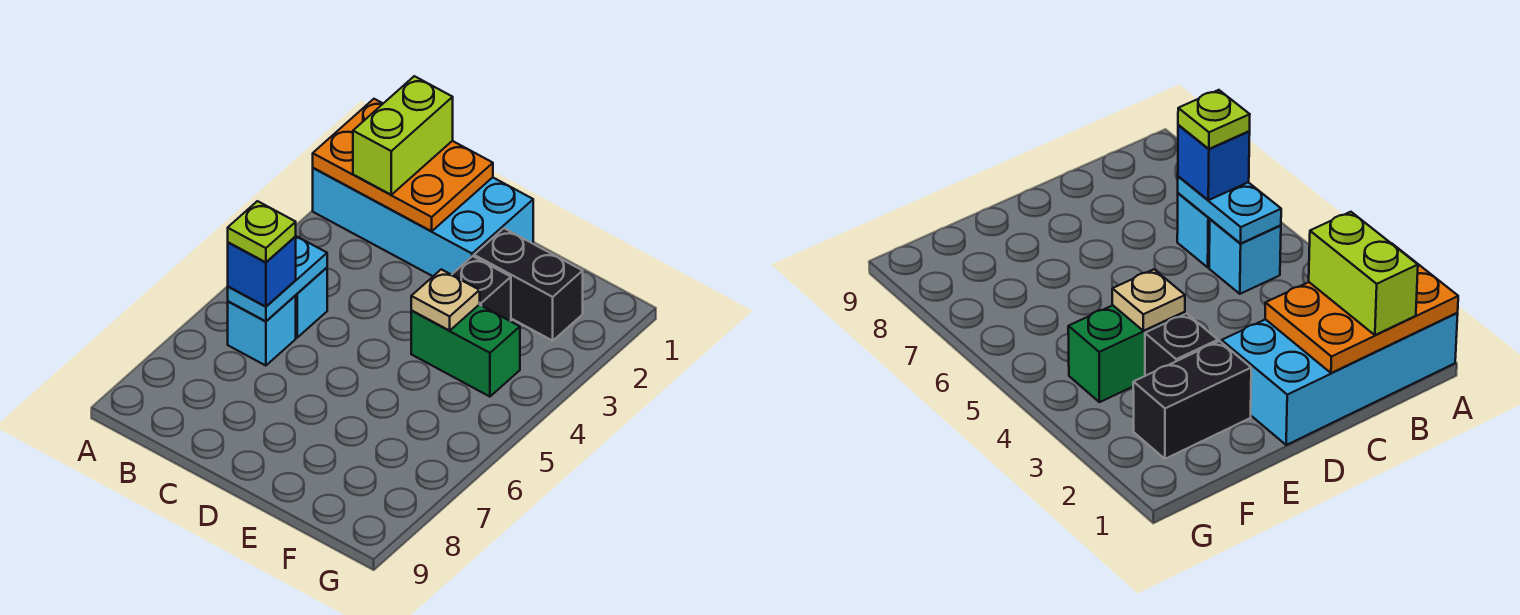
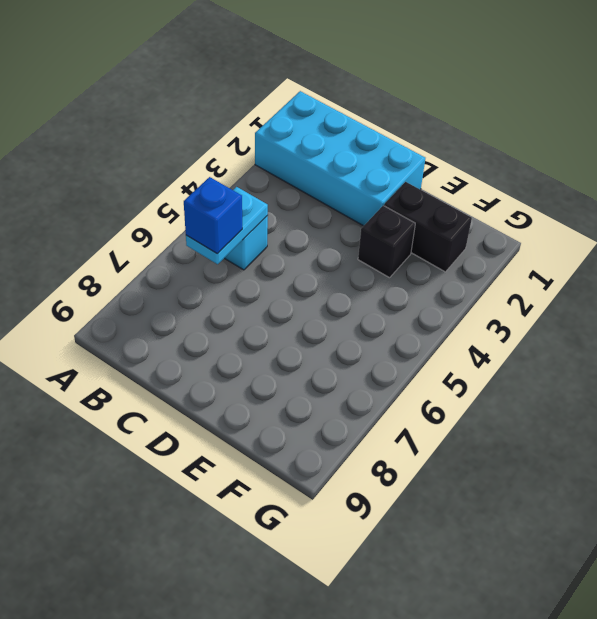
none -> cyan 1x1 brick [228,296,296,366]
none -> green 1x2 brick [411,305,520,397]
none -> orange 2x3 plate [313,99,493,231]

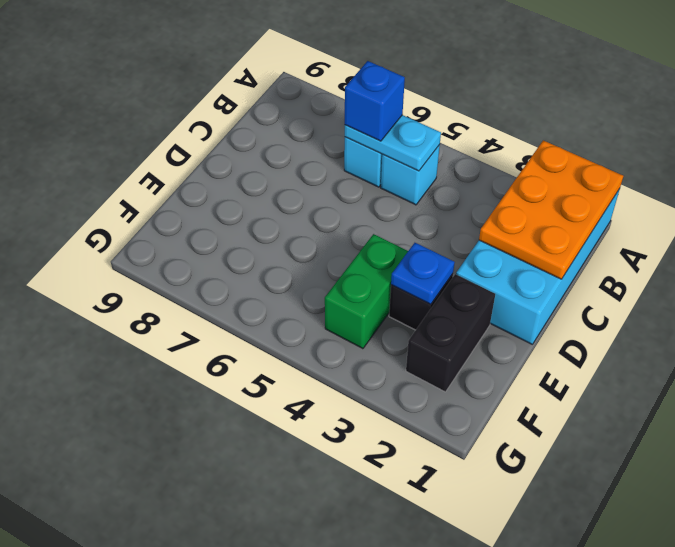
blue 1x1 plate [391,243,455,304] -> none
none -> tan 1x1 plate [411,269,480,331]
none -> lime 1x2 brick [353,76,453,195]
none -> lime 1x1 plate [228,201,296,262]

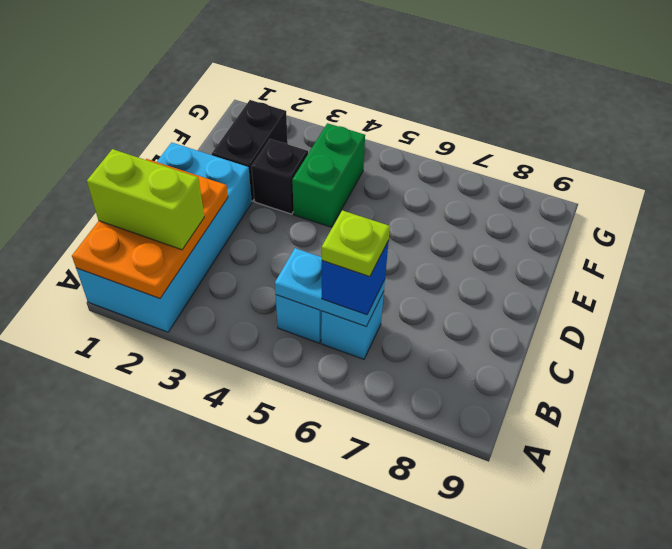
none -> tan 1x1 plate [411,269,480,331]

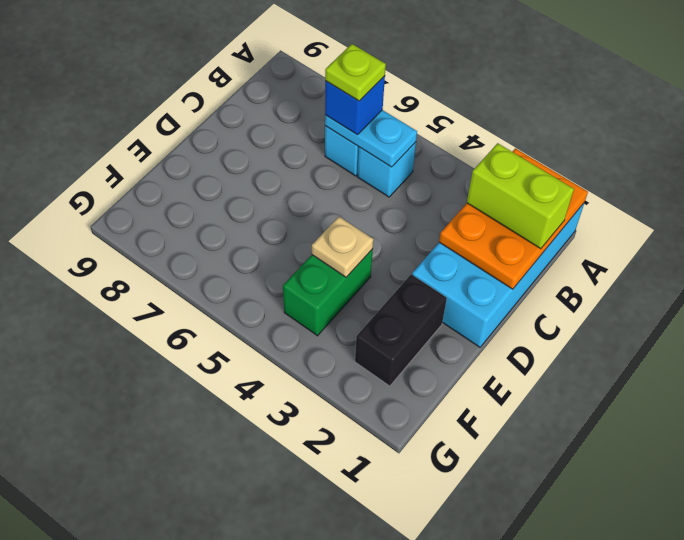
none -> black 1x1 brick [452,256,511,321]

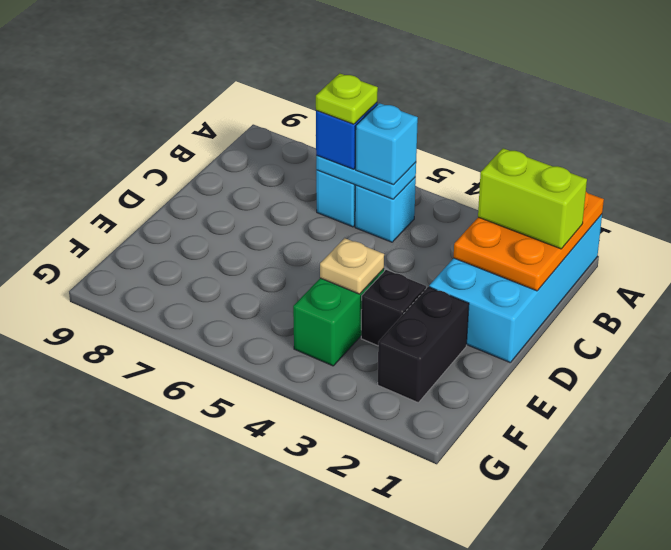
cyan 1x1 brick [356,103,418,185] -> none

